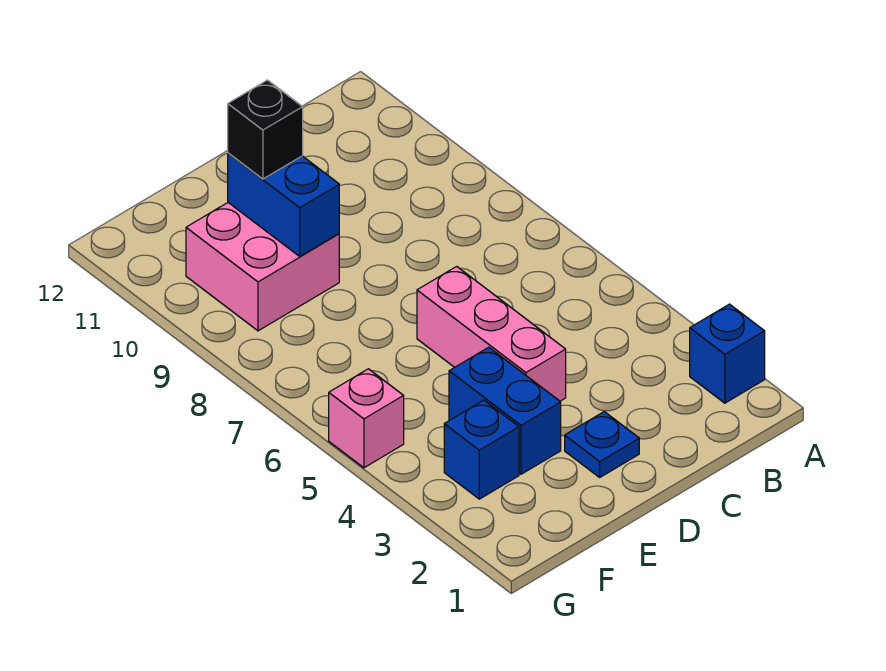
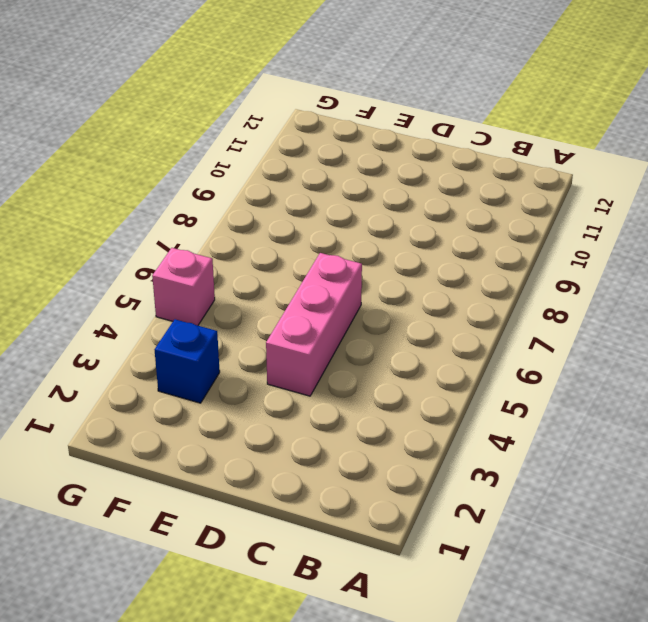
none -> blue 1x1 brick [690,304,765,403]
none -> blue 1x1 plate [565,412,639,477]

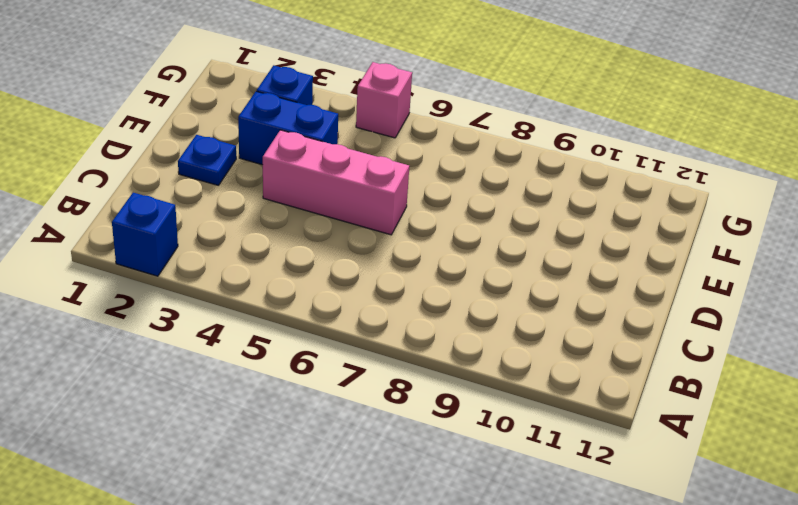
none -> pink 2x2 brick [186,203,339,331]
none -> blue 1x2 brick [228,153,339,256]

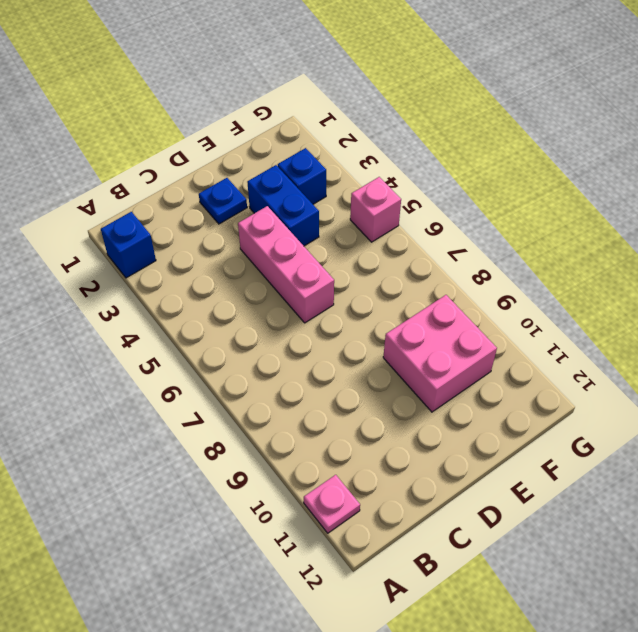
pink 1x1 plate [304,475,360,533] -> none
none -> blue 1x2 brick [228,153,339,256]
none -> black 1x1 brick [228,80,303,179]

